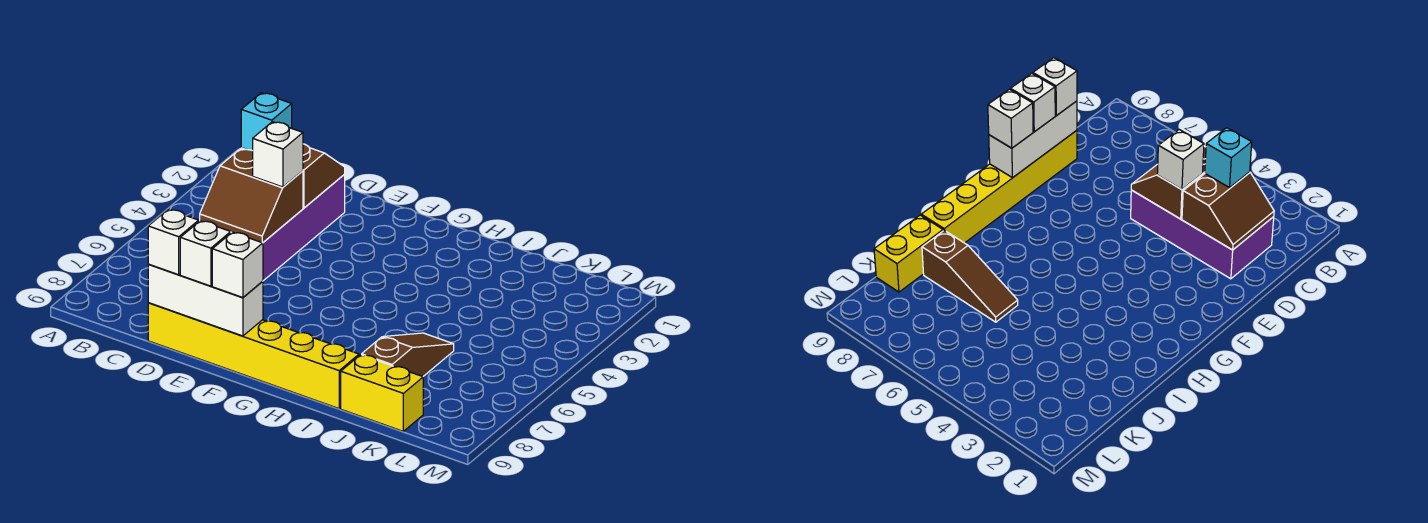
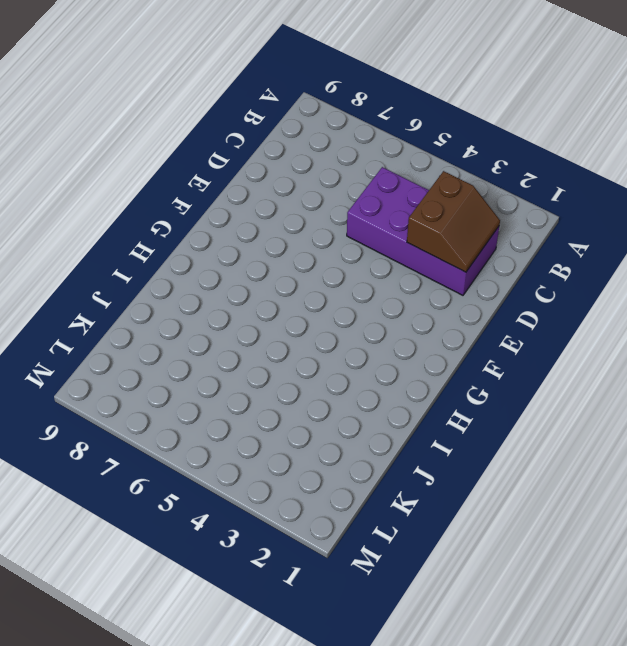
none -> yellow 1x6 brick [148,303,359,409]
none -> brown 1x3 slope [362,333,454,377]
none -> yellow 1x2 brick [341,355,423,431]

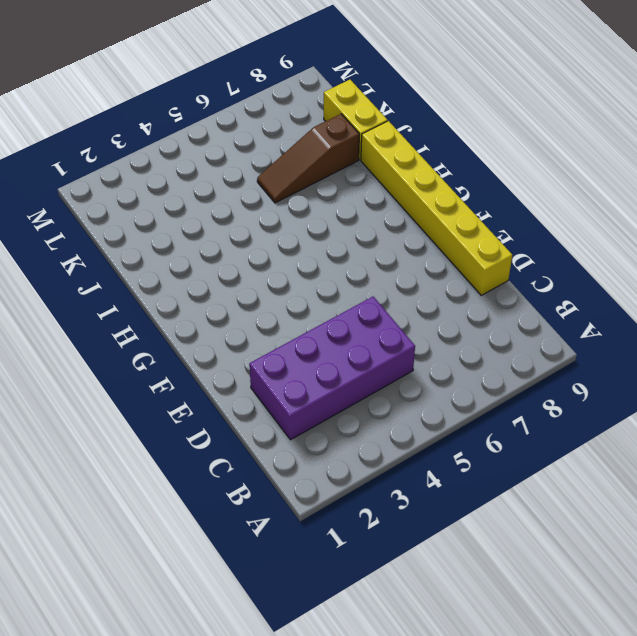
none -> brown 2x2 slope [241,144,345,208]
none -> brown 2x2 slope [200,149,303,243]
none -> white 1x3 brick [148,264,263,336]

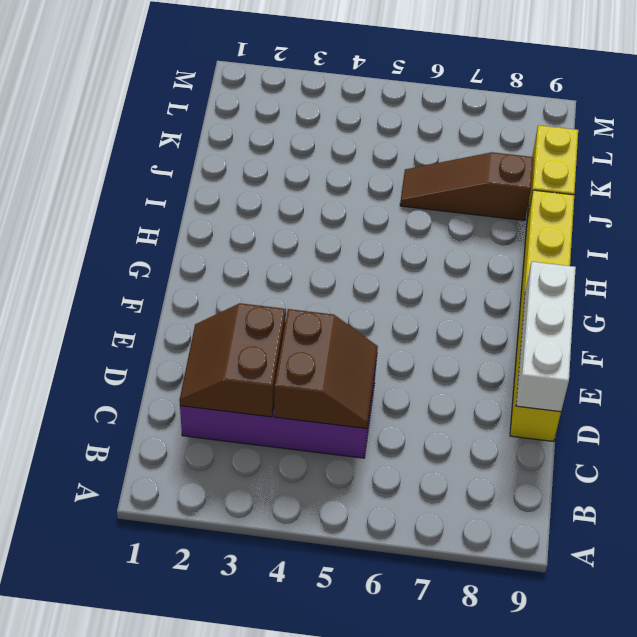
none -> cyan 1x1 brick [241,93,292,151]
none -> white 1x1 brick [253,122,303,187]
none -> white 1x1 brick [148,209,199,275]

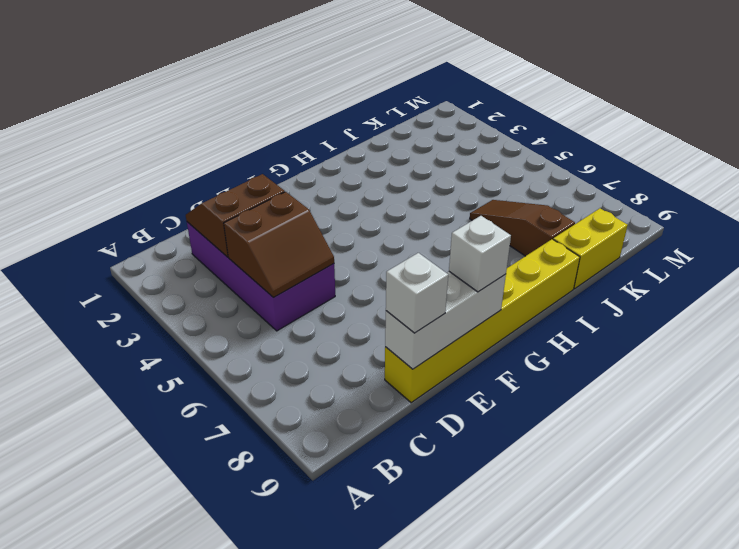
none -> cyan 1x1 brick [241,93,292,151]
none -> white 1x1 brick [253,122,303,187]
none -> white 1x1 brick [180,221,231,286]

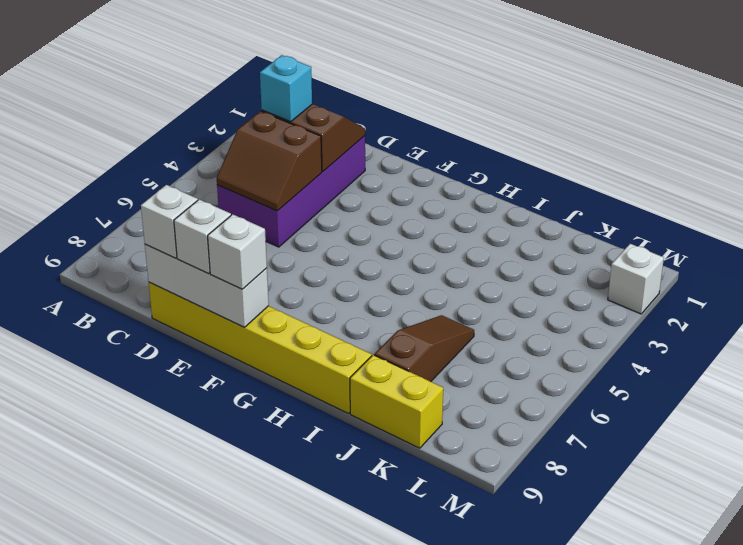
white 1x1 brick [608,244,664,314] -> white 1x1 brick moved to [253,122,303,187]

